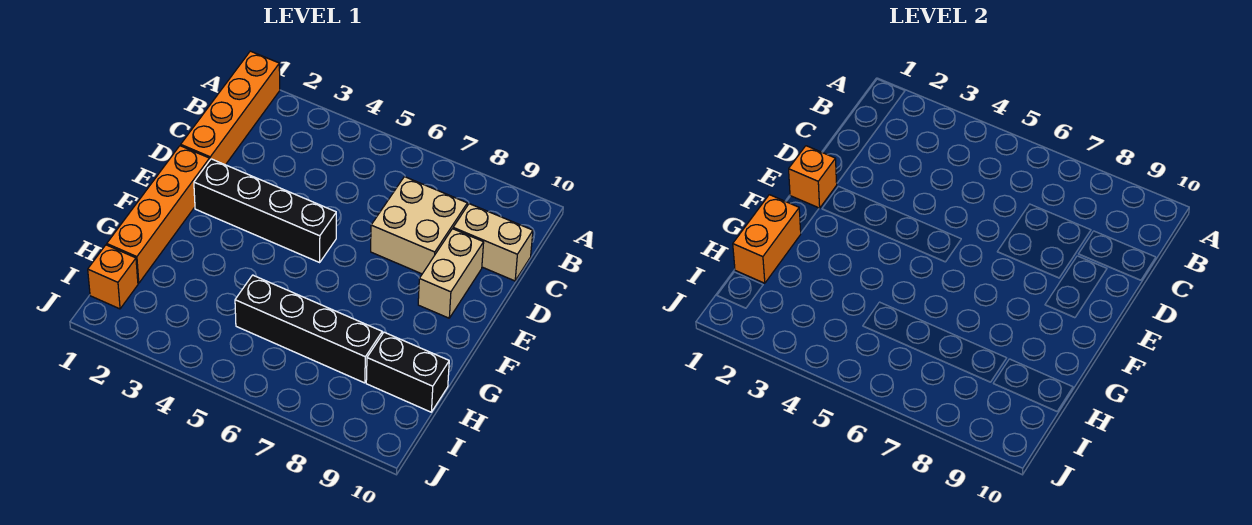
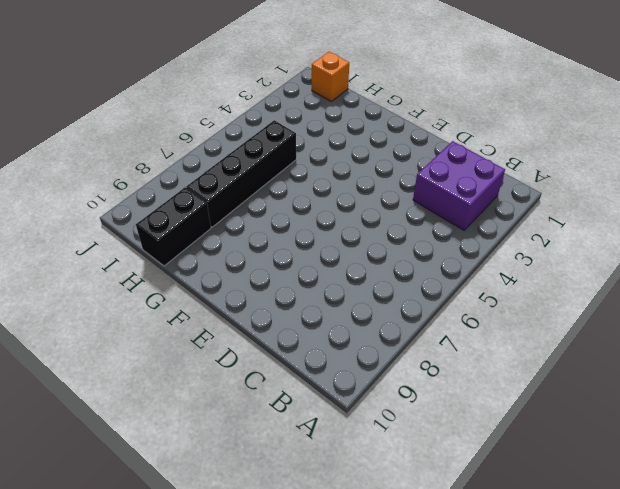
purple 2x2 brick [413,141,505,230] -> none
none -> orange 1x4 brick [181,51,280,165]
none -> tan 2x2 brick [371,177,467,274]

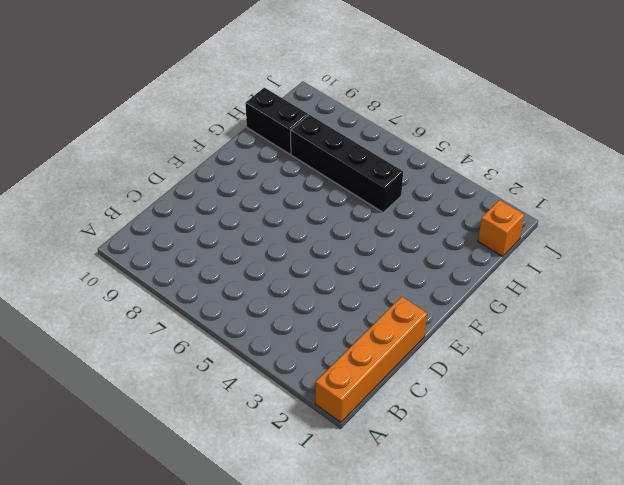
none -> tan 2x2 brick [371,177,467,274]
none -> tan 1x2 brick [453,204,533,281]

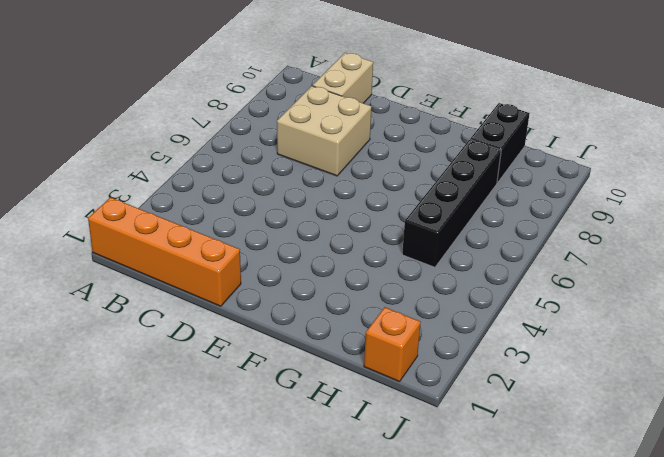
none -> tan 1x2 brick [418,229,484,318]
none -> orange 1x4 brick [107,146,210,283]

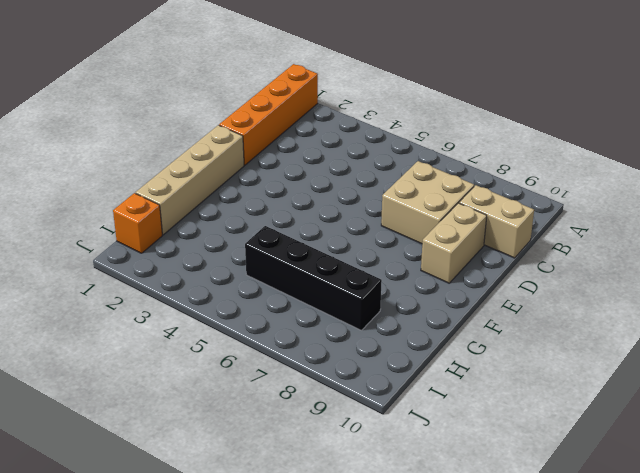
tan 1x4 brick [135,125,244,235] -> orange 1x4 brick [107,146,210,283]
none -> black 1x4 brick [194,159,336,262]
none -> black 1x2 brick [366,332,449,412]

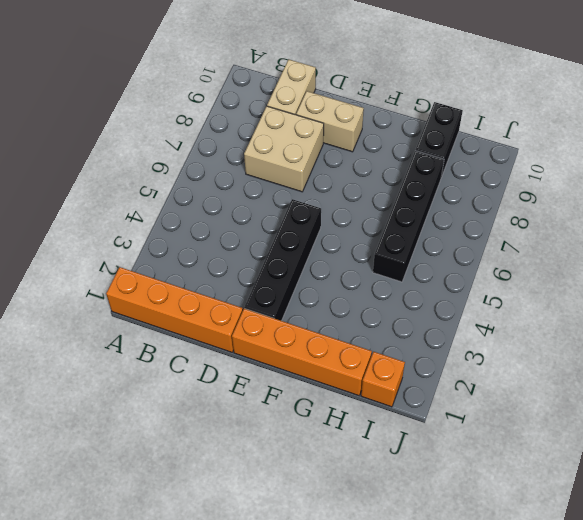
none -> orange 1x1 brick [789,146,837,208]
none -> orange 1x2 brick [733,195,801,283]

